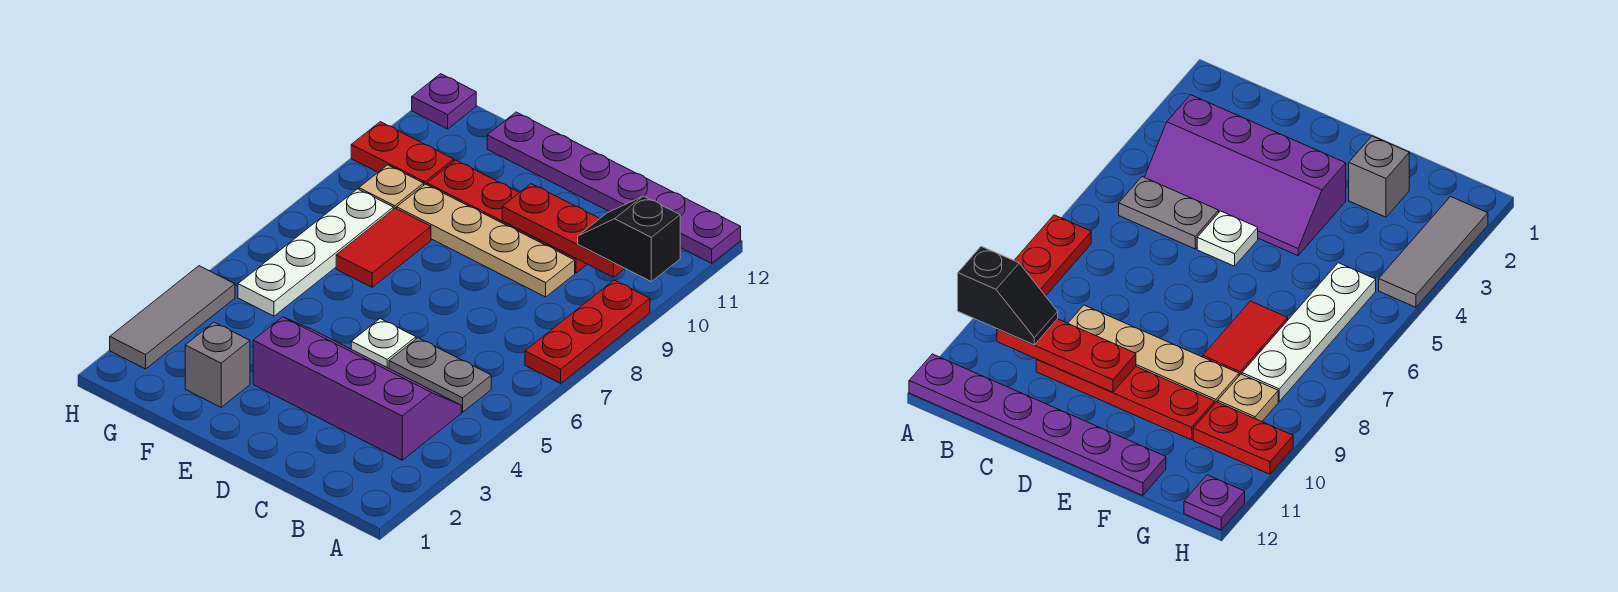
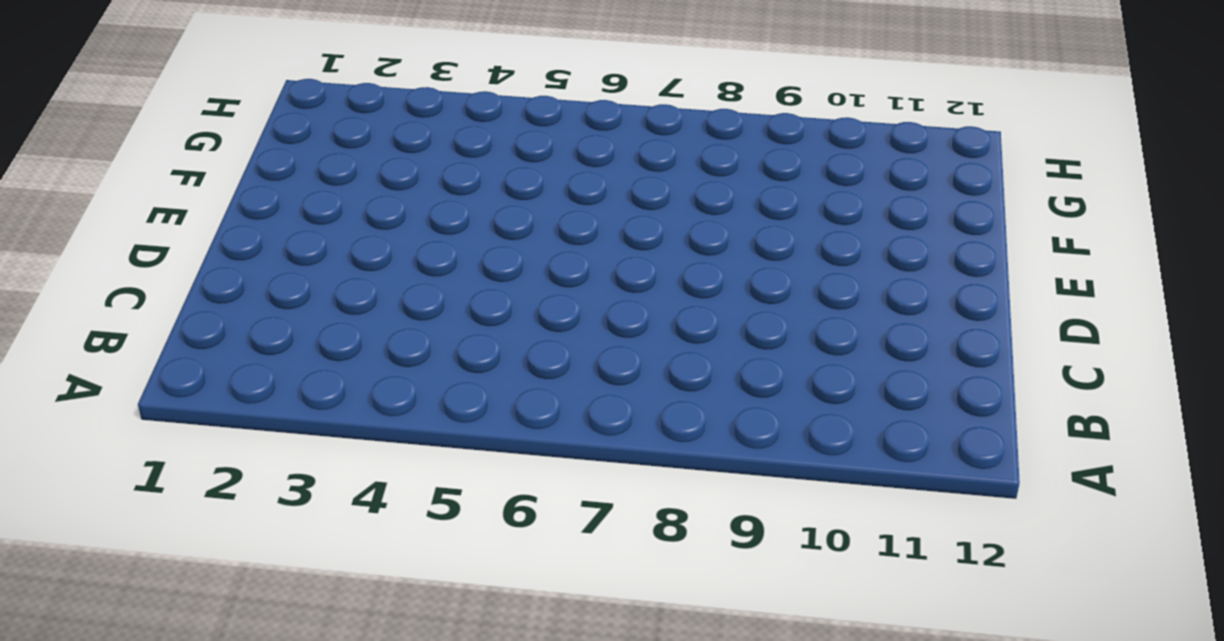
none -> red 1x3 plate [525,280,650,383]
none -> purple 1x6 plate [487,112,741,263]
none -> purple 2x4 slope [253,317,461,460]

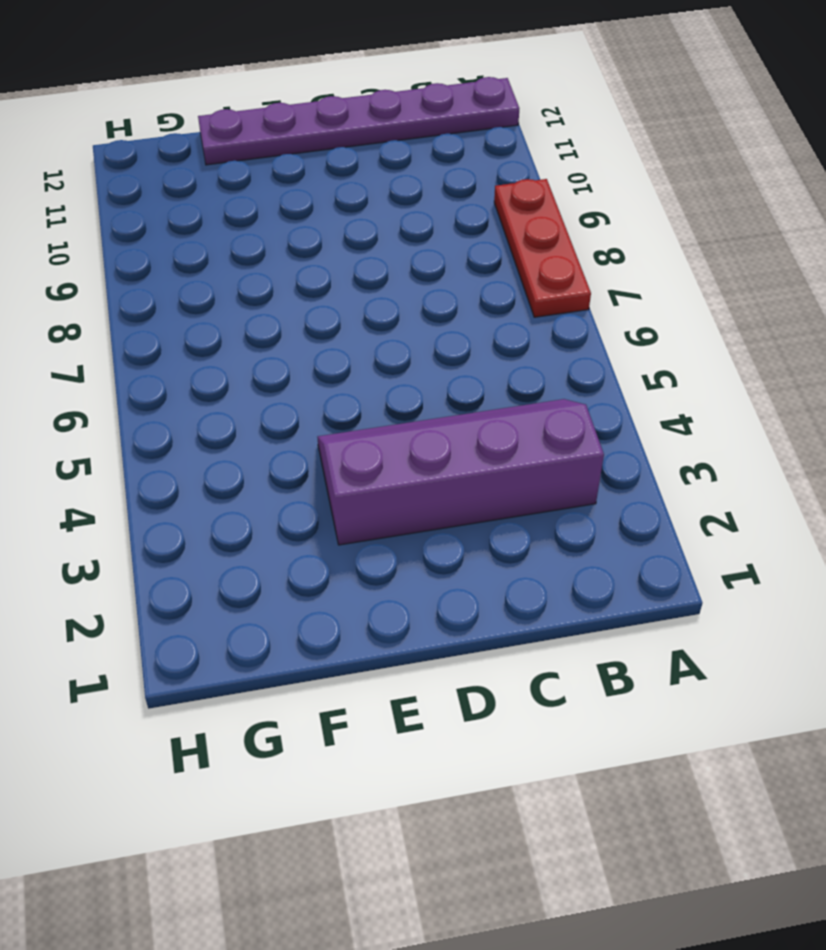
none -> grey 1x2 plate [389,338,491,412]
none -> tan 1x4 plate [397,184,575,297]
none -> red 1x4 plate [427,160,587,273]

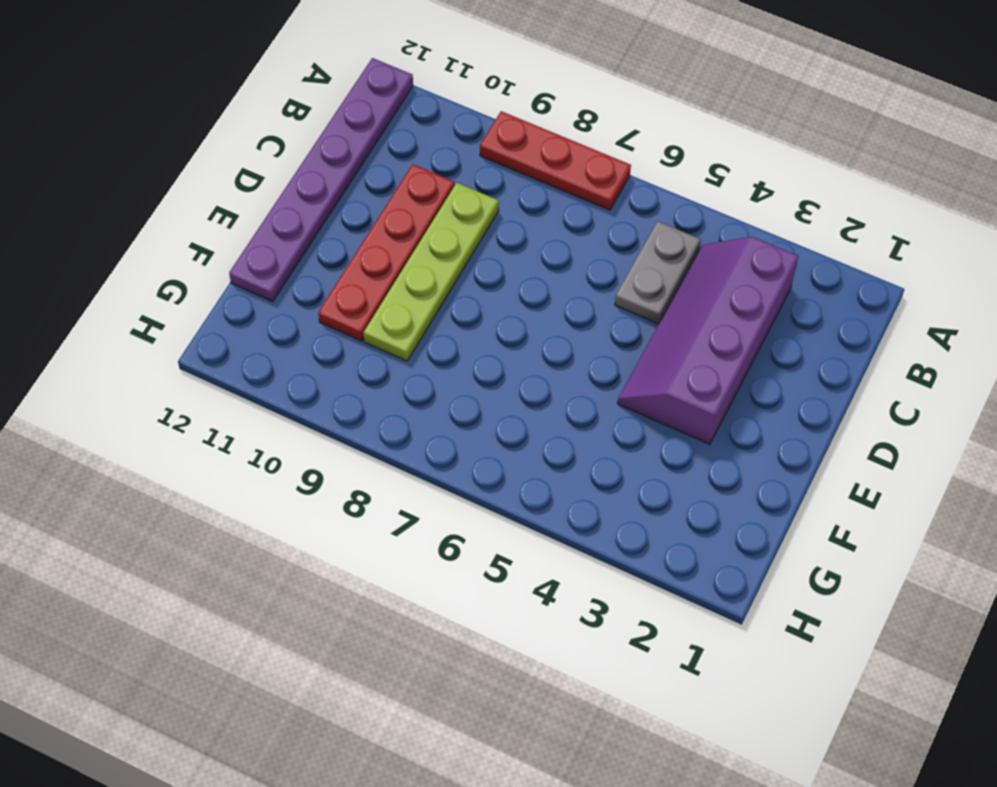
lime 1x4 plate [364,183,499,361] -> tan 1x4 plate [397,184,575,297]
none -> white 1x1 plate [351,319,416,368]
none -> grey 1x1 brick [185,322,250,407]
none -> red 1x2 tile [336,208,431,287]

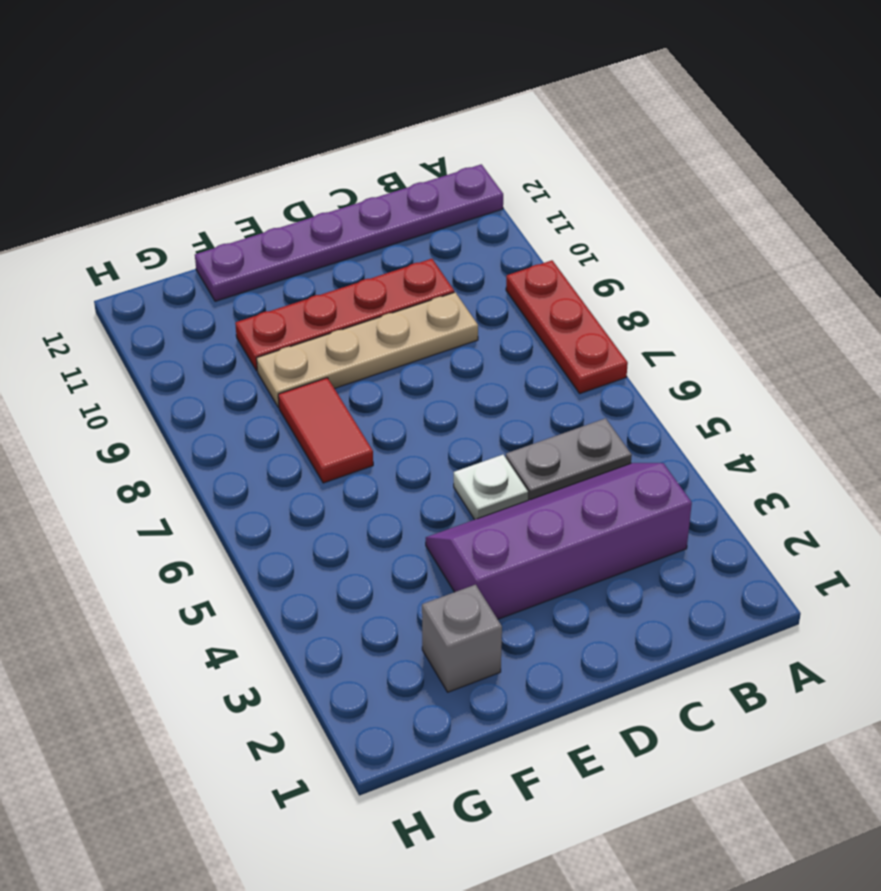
none -> white 1x4 plate [238,189,393,316]
none -> tan 1x1 plate [359,165,424,209]
none -> red 1x2 plate [351,122,454,185]

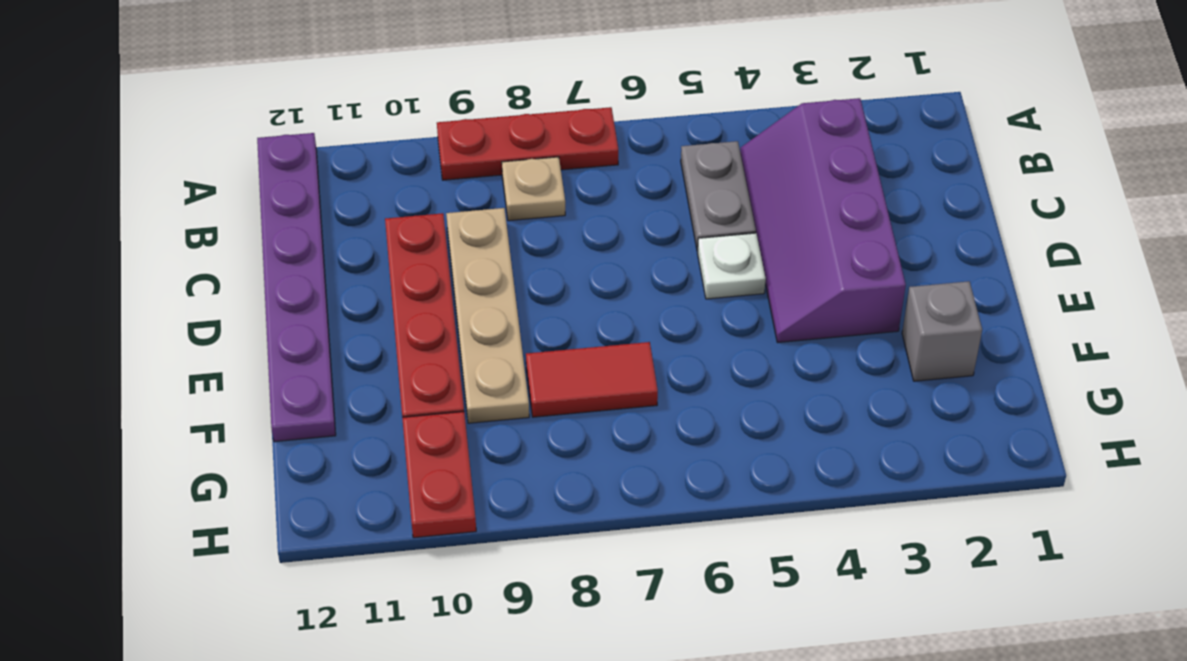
tan 1x1 plate [502,157,565,221] -> tan 1x1 plate moved to [359,165,424,209]
none -> white 1x4 plate [238,189,393,316]
none -> grey 1x3 tile [110,266,235,369]
none -> purple 1x1 plate [412,74,476,129]

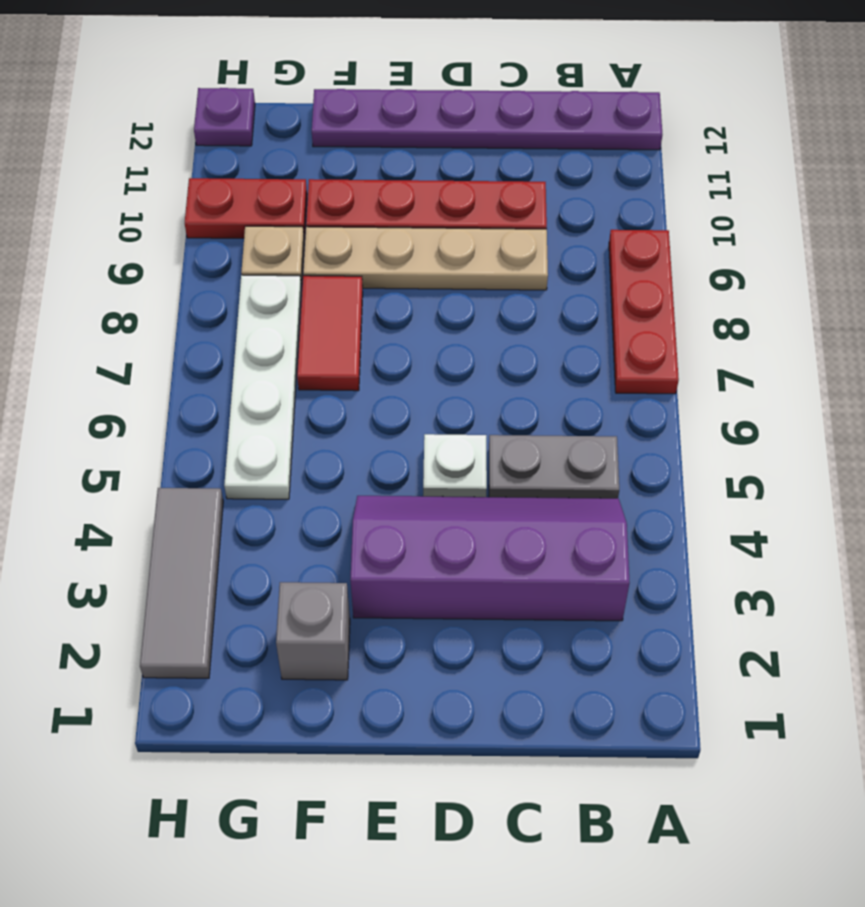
none -> red 1x3 plate [502,184,625,277]
none -> black 1x2 slope [578,196,680,282]

